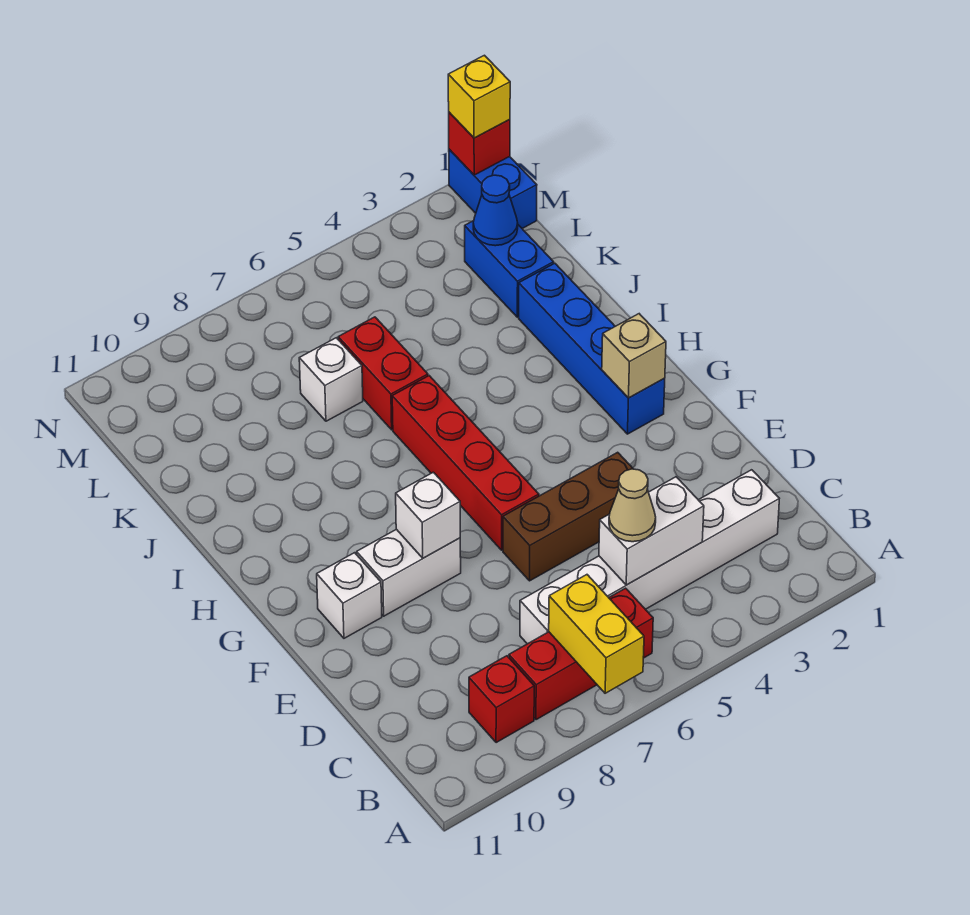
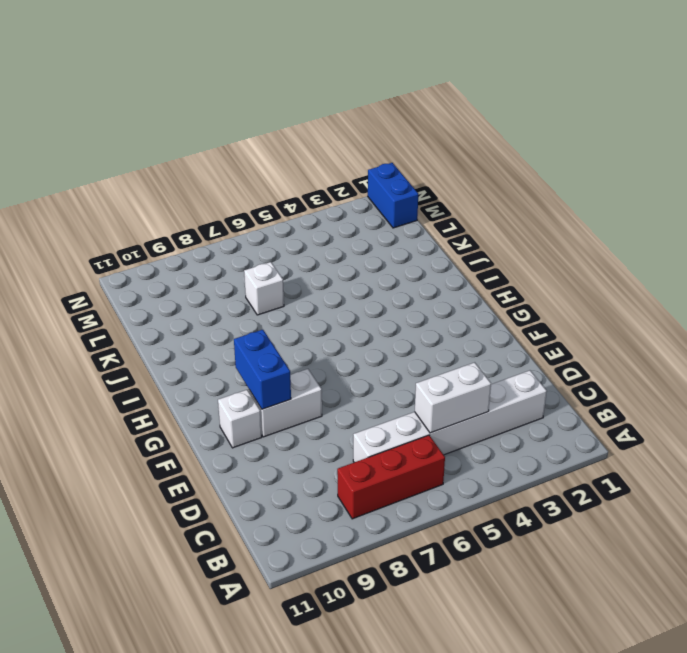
blue 1x2 brick [234,330,291,409] -> blue 1x2 brick moved to [465,221,554,317]
none -> red 1x1 brick [469,656,534,743]
none -> brown 1x3 brick [503,452,633,581]
none -> red 1x4 brick [392,376,539,550]

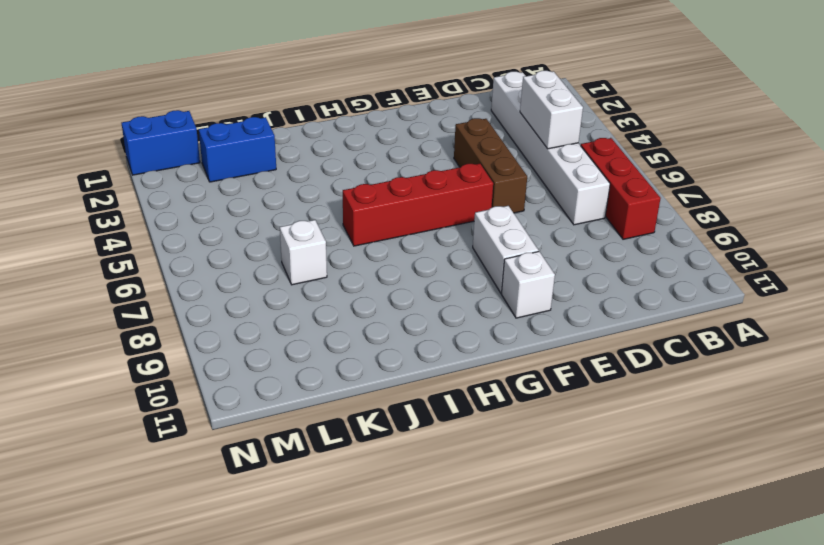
none -> red 1x1 brick [469,656,534,743]
none -> blue 1x4 brick [519,263,665,434]
none -> red 1x2 brick [338,317,428,430]

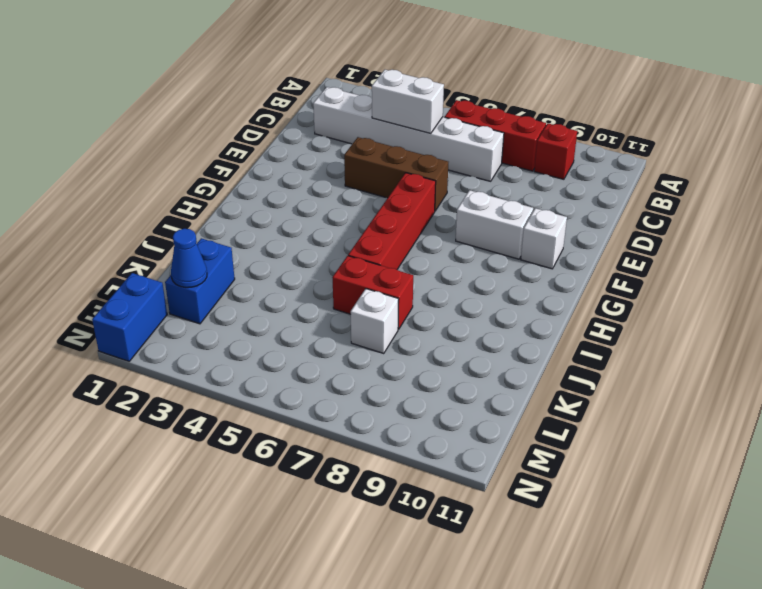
red 1x2 brick [332,256,413,329] -> red 1x2 brick turned to [338,317,428,430]
none -> blue 1x4 brick [519,263,665,434]
none -> yellow 1x2 brick [549,575,644,693]
none -> white 1x1 brick [396,472,460,558]

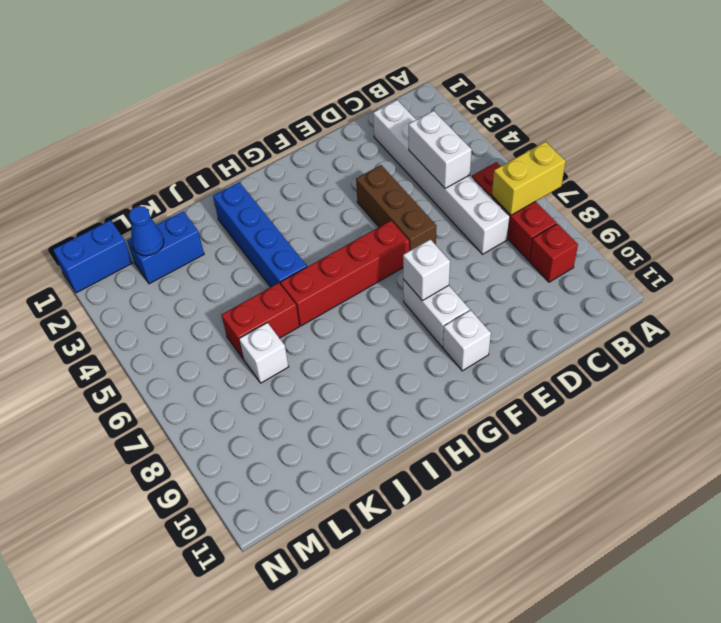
blue 1x4 brick [213,182,307,287] -> blue 1x4 brick turned to [519,263,665,434]
none -> tan 1x1 brick [602,314,666,398]
none -> red 1x1 brick [449,112,510,175]
none -> tan 1x1 cone [609,469,656,542]

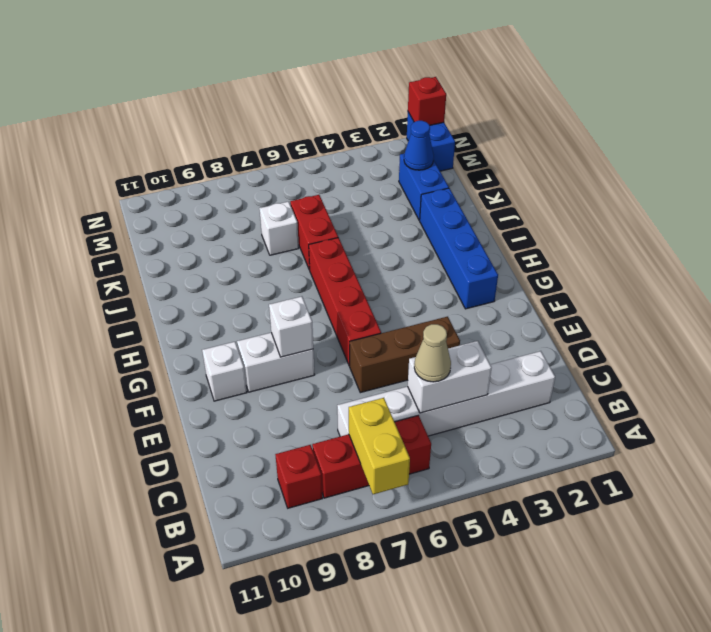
none -> tan 1x1 brick [602,314,666,398]
none -> yellow 1x1 brick [448,55,510,138]

